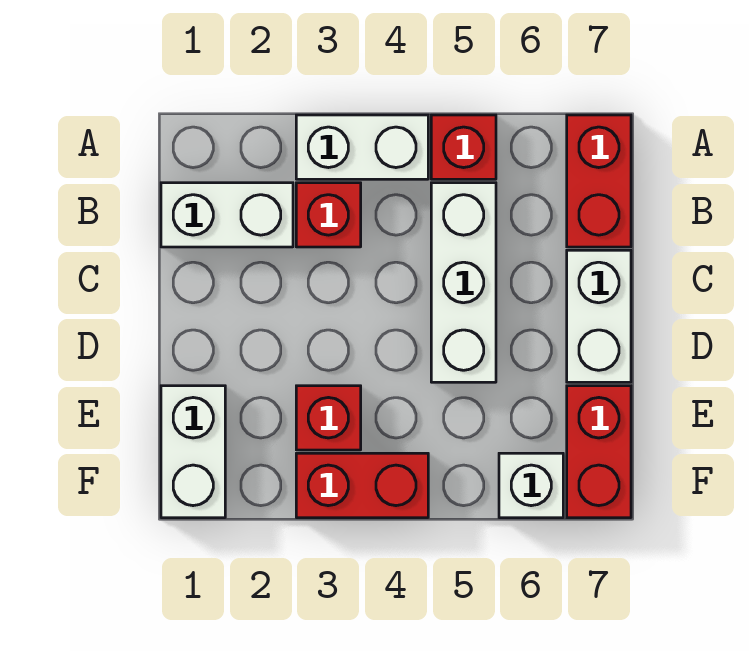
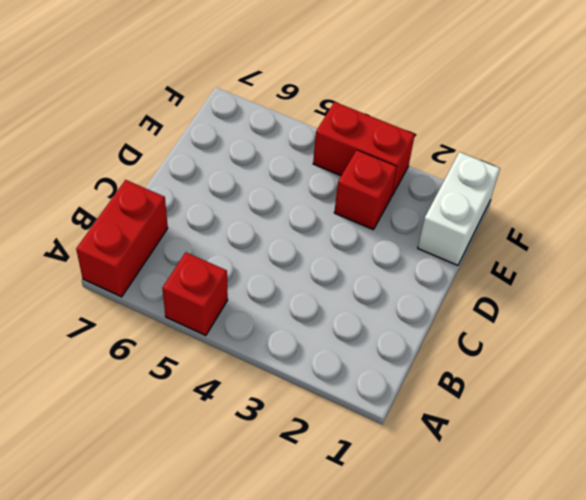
none -> white 1x2 brick [296,115,428,179]
none -> white 1x2 brick [161,183,293,247]
none -> red 1x1 brick [296,183,361,247]

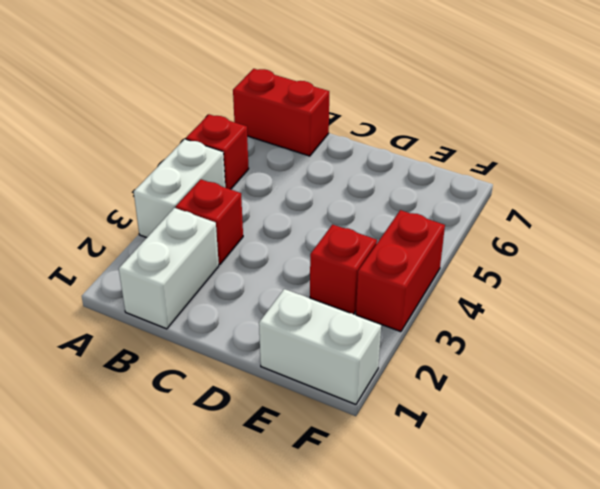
none -> white 1x3 brick [431,183,496,382]
none -> white 1x2 brick [567,250,631,382]
none -> red 1x2 brick [567,386,631,518]

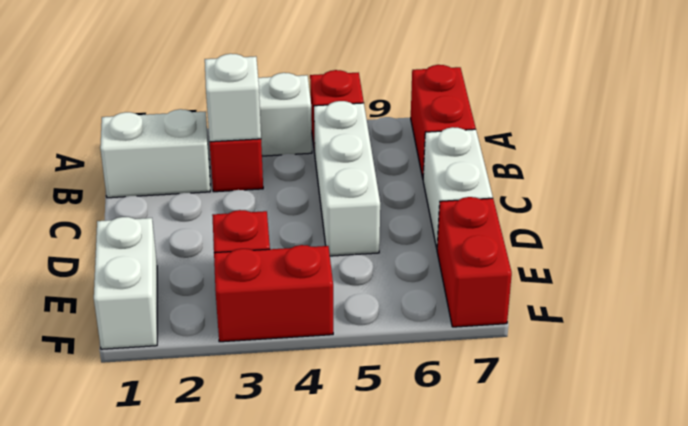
white 1x1 brick [205,54,261,142] -> white 1x1 brick moved to [499,453,563,518]

